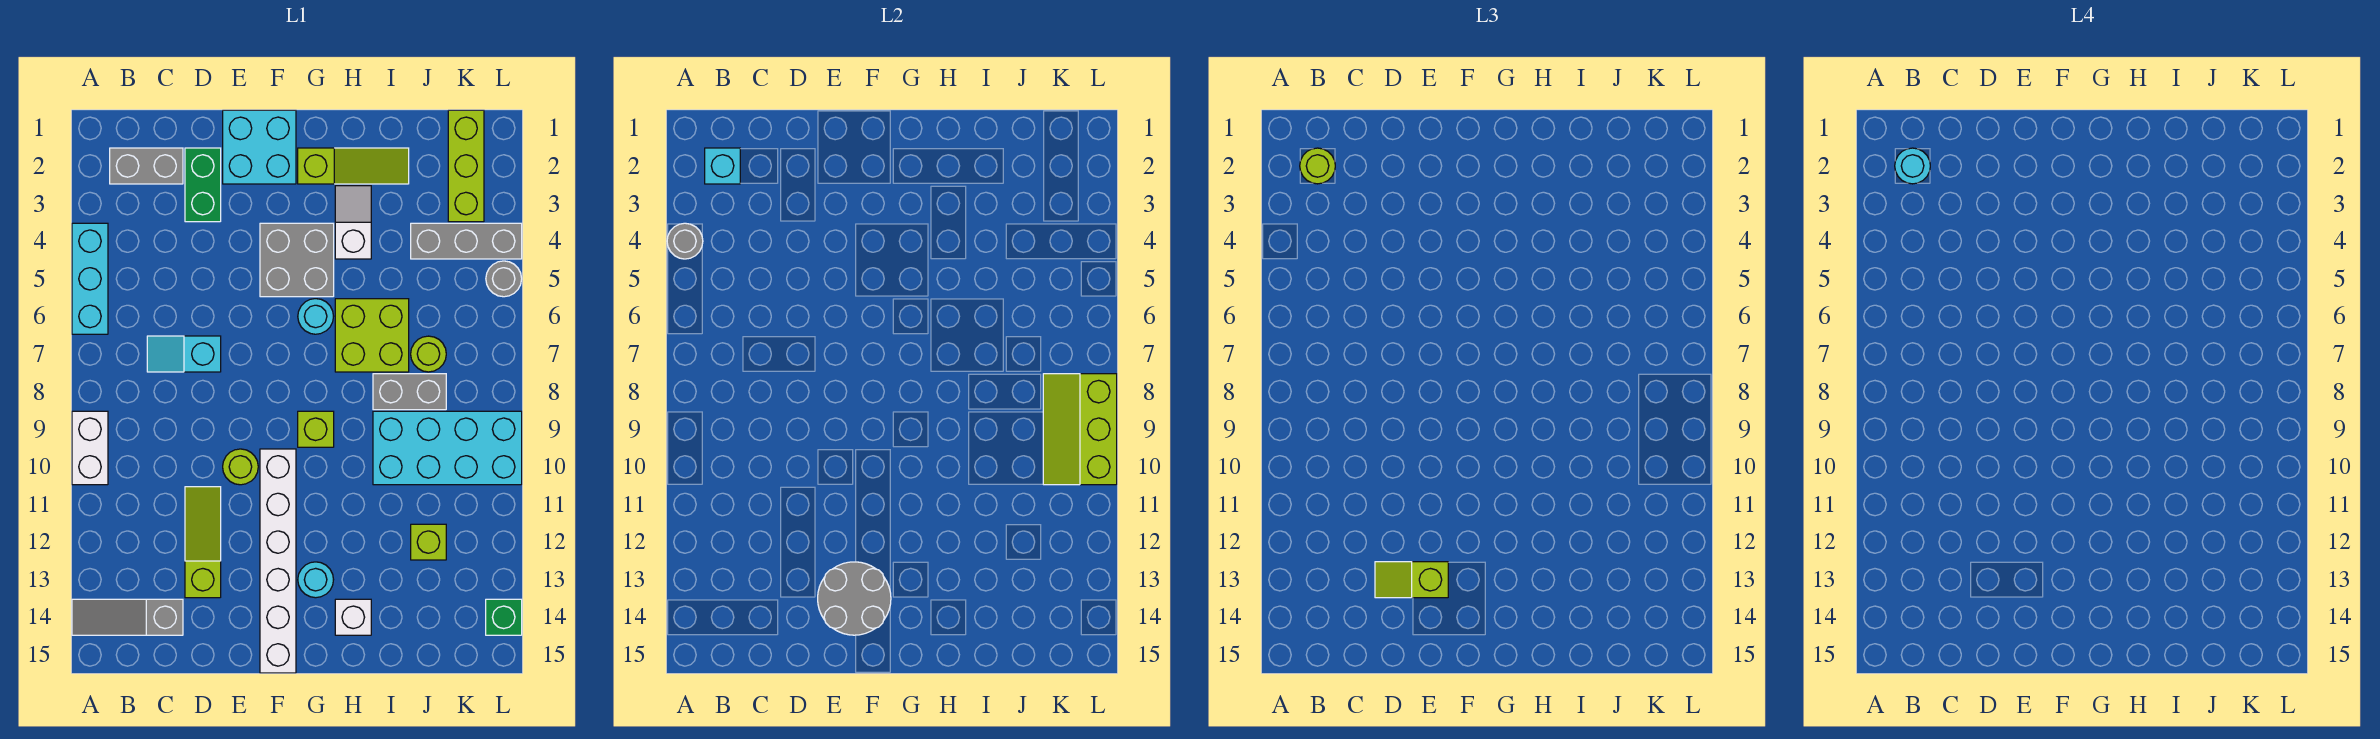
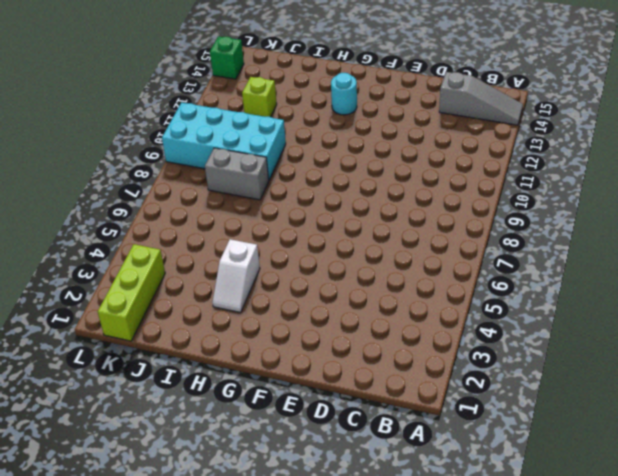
none -> cyan 1x3 brick [72,223,108,334]
none -> white 1x2 brick [72,411,108,485]
none -> grey 1x2 brick [110,148,183,184]
none -> cyan 1x2 slope [147,336,221,372]

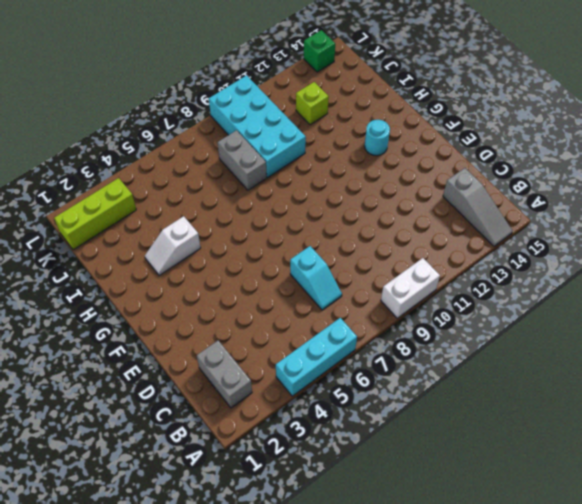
none -> green 1x2 brick [185,148,221,222]
none -> lime 1x3 slope [185,487,221,598]
none -> cyan 2x2 brick [223,110,296,184]
none -> lime 1x1 round brick [223,449,258,485]

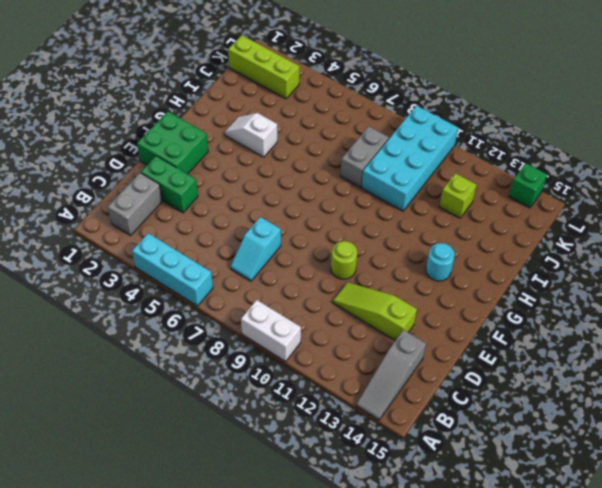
green 2x2 brick [137,112,208,174] -> cyan 2x2 brick [223,110,296,184]
none -> grey 2x2 brick [260,223,334,297]
none -> white 1x6 brick [260,449,296,673]
none -> lime 1x3 slope [298,148,409,184]
none -> cyan 1x1 round brick [298,299,334,334]

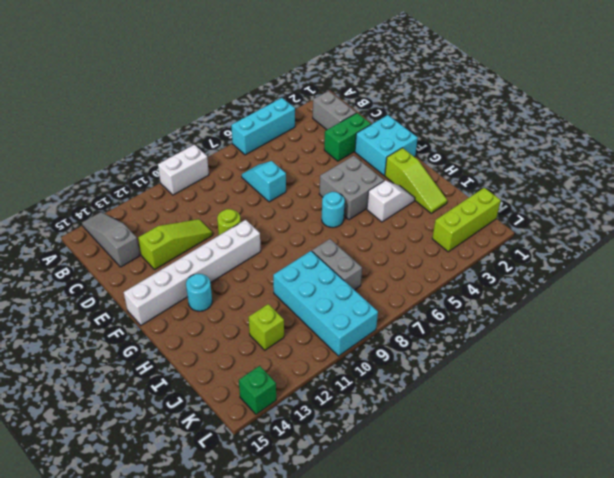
none -> lime 1x1 brick [298,411,334,447]
none -> lime 2x2 brick [335,299,409,372]
none -> white 1x1 brick [335,599,371,635]
none -> grey 1x3 brick [411,223,522,259]

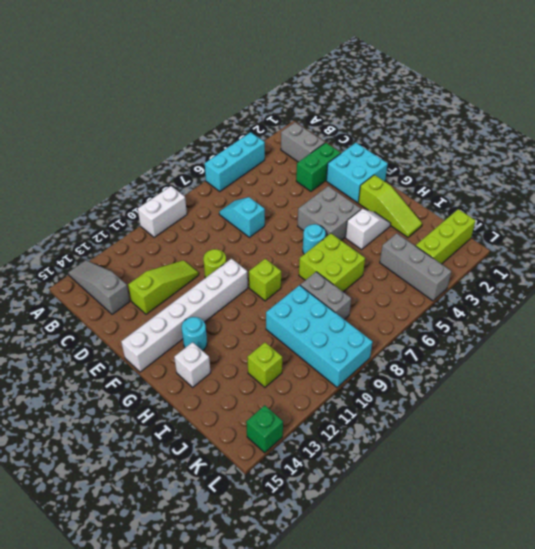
none -> lime 1x1 round brick [411,336,446,372]
none -> grey 1x1 round brick [486,261,522,297]
none -> grey 1x1 round brick [667,223,703,259]
none -> cyan 1x1 brick [705,148,740,184]

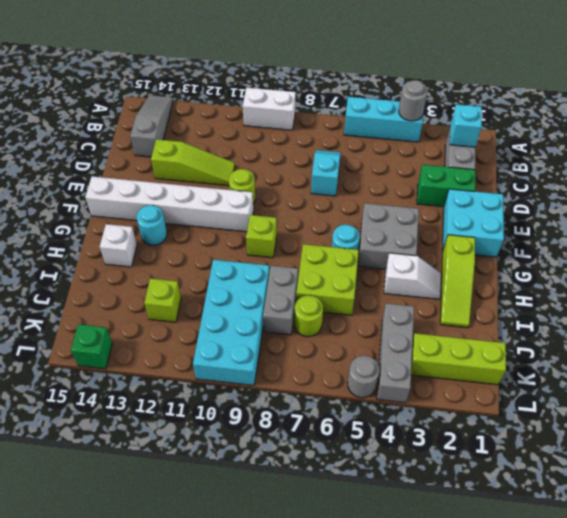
none -> grey 2x2 round brick [818,562,891,635]
none -> lime 2x3 slope [1043,374,1117,485]
none -> lime 1x1 round brick [1300,148,1335,184]
none -> lime 1x2 slope [1375,562,1448,598]

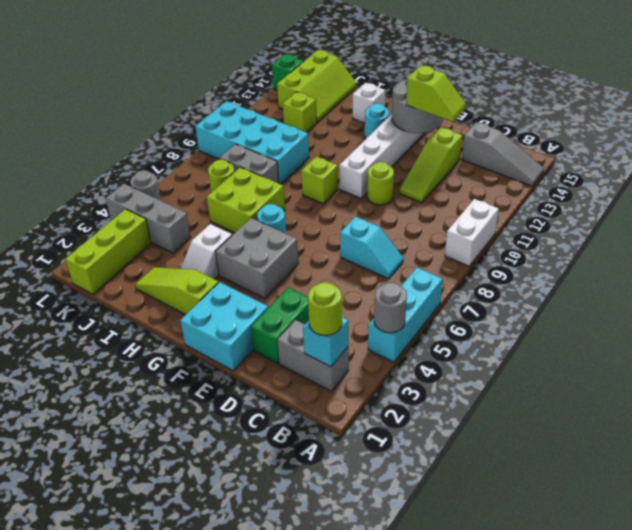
lime 2x3 slope [277,50,357,123] -> lime 2x3 slope moved to [1043,374,1117,485]
none -> cyan 1x1 round brick [1895,148,1930,184]

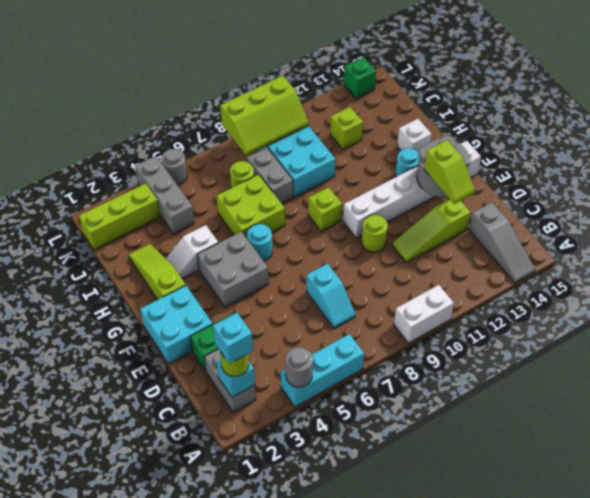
cyan 1x1 brick [213,313,253,364] -> cyan 1x1 round brick [1895,148,1930,184]

